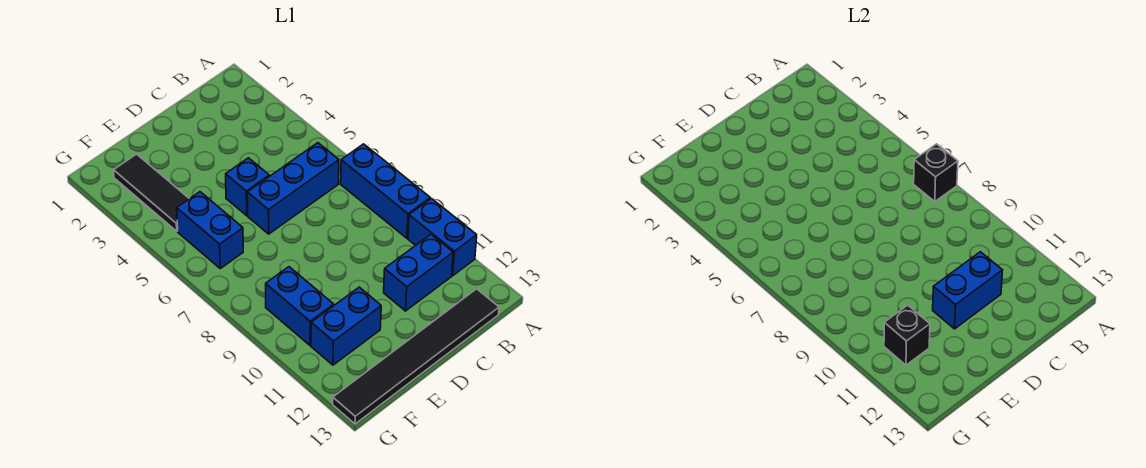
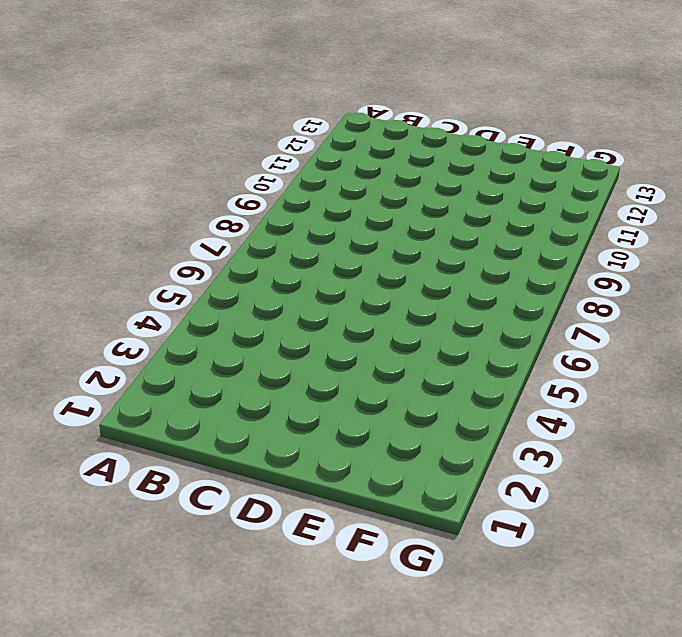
none -> blue 1x3 brick [341,144,430,238]
none -> blue 1x2 brick [408,199,477,276]
none -> blue 1x3 brick [247,143,339,234]

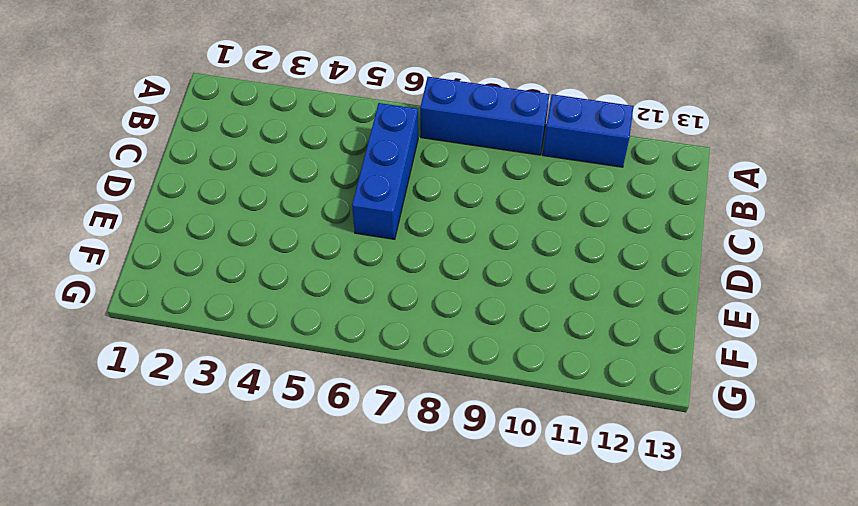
none -> blue 1x2 brick [384,234,453,311]
none -> black 1x6 tile [333,289,499,424]
none -> blue 1x1 brick [226,158,269,216]

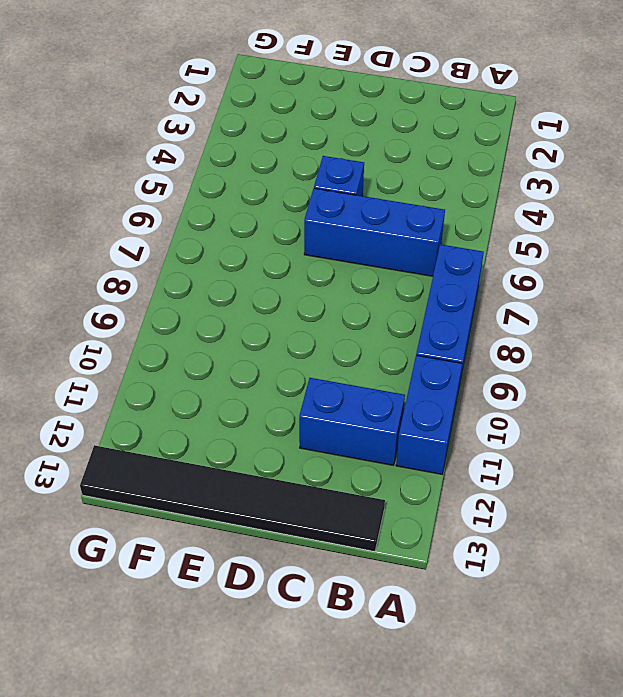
none -> blue 1x2 brick [311,287,381,365]
none -> black 1x3 tile [114,154,189,231]
none -> blue 1x2 brick [177,192,243,268]

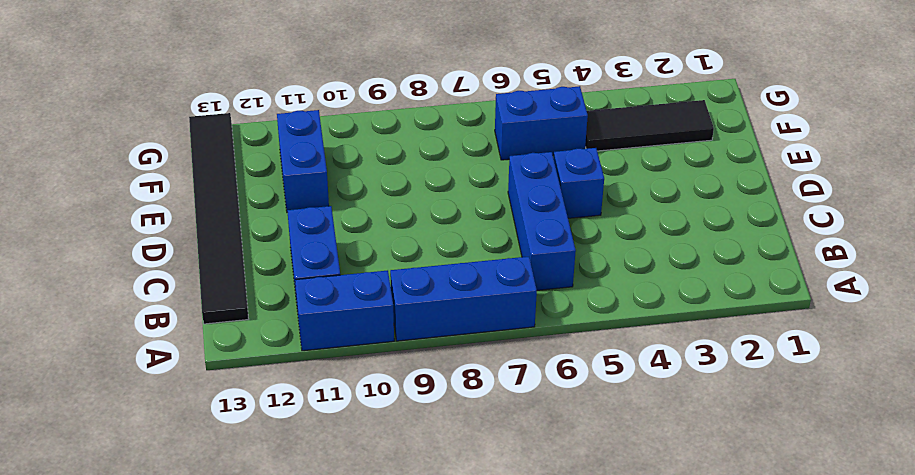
none -> blue 1x2 brick [266,267,334,345]
none -> black 1x1 brick [914,144,958,202]
none -> blue 1x2 brick [933,252,1003,329]

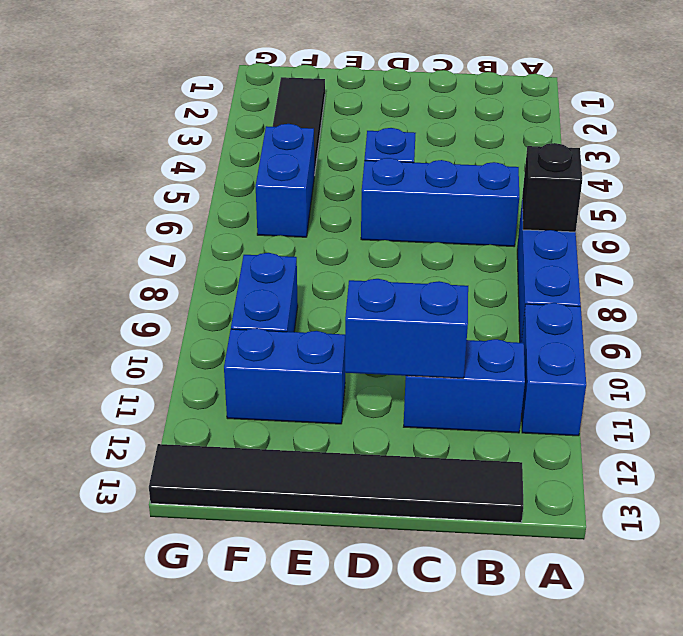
none -> black 1x1 brick [884,305,930,365]

